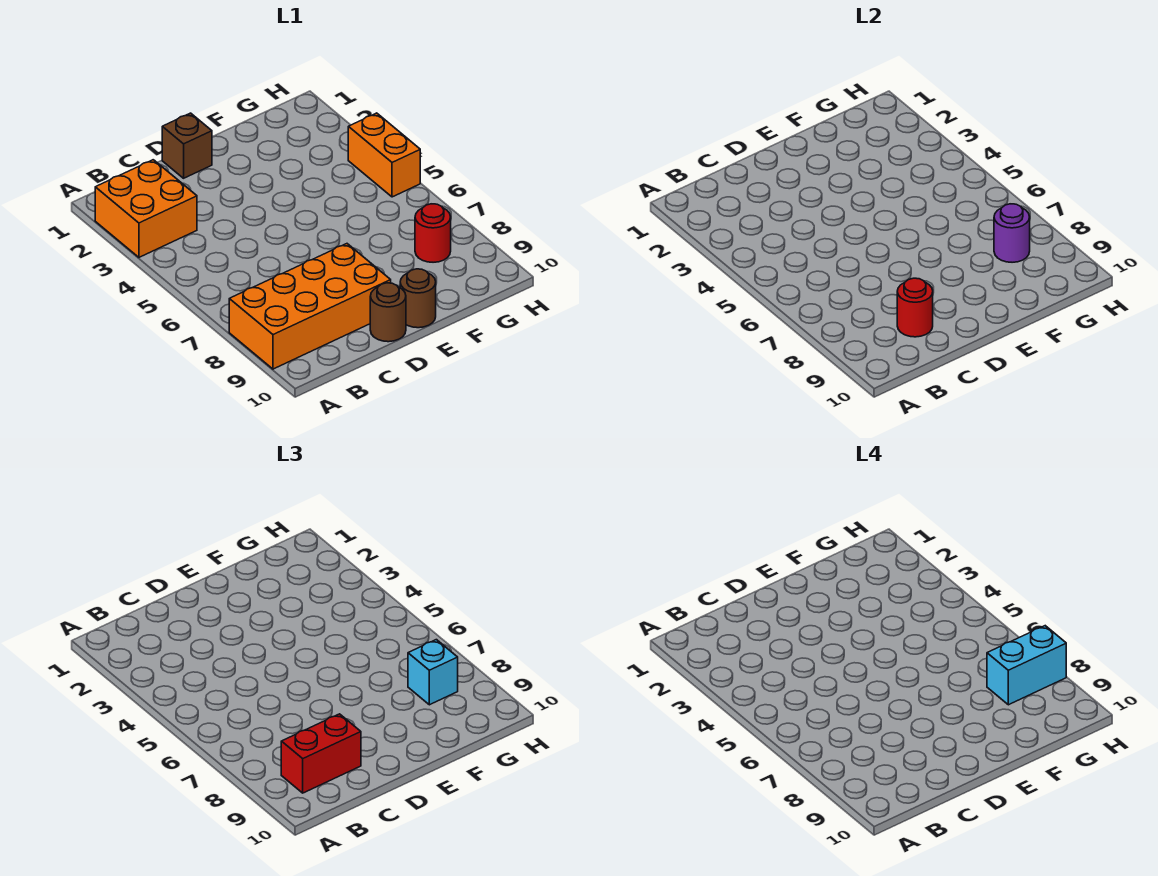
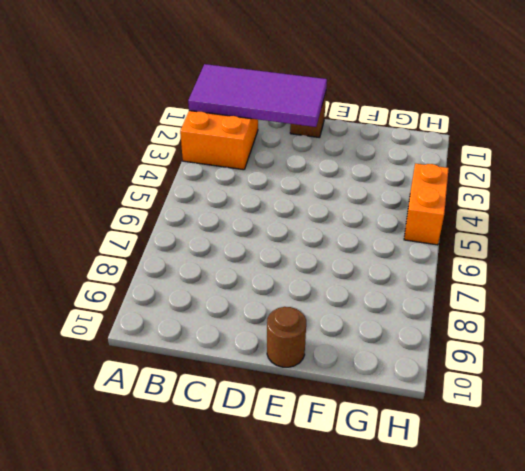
purple 2x4 tile [188,64,327,127] -> none
none -> orange 2x4 brick [229,244,391,369]
none -> brown 1x1 round brick [370,283,406,342]
none -> red 1x1 round brick [415,204,451,262]

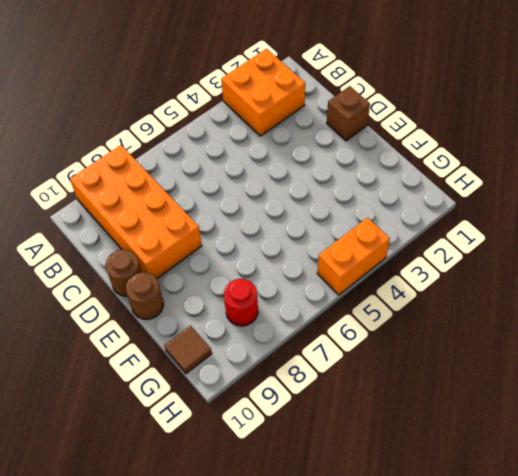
brown 1x1 tile [164,326,212,374] -> none
none -> red 1x1 round brick [897,278,933,337]
none -> purple 1x1 round brick [994,204,1030,262]
none -> red 1x2 brick [281,714,361,793]

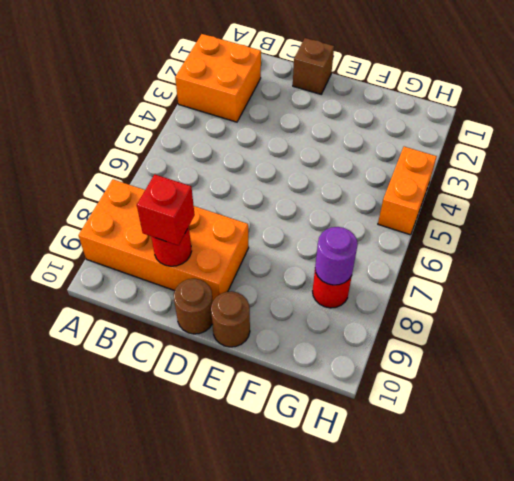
red 1x1 brick [137,174,195,245] -> red 1x2 brick [281,714,361,793]
none -> cyan 1x1 brick [408,640,458,705]
none -> cyan 1x2 brick [987,626,1066,705]

